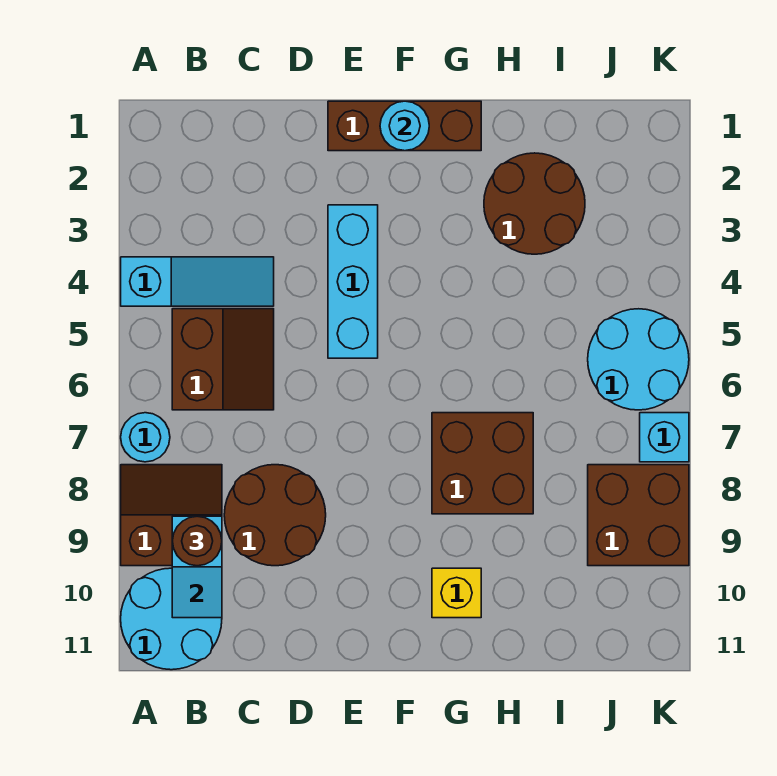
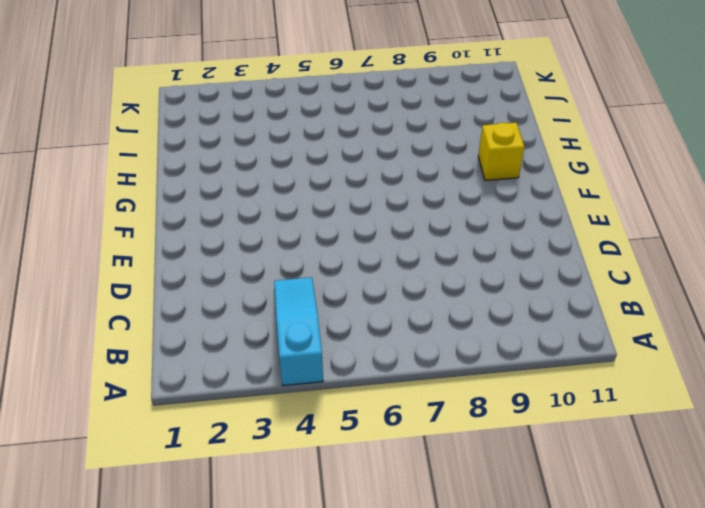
none -> cyan 1x1 round brick [121,413,170,462]
none -> brown 2x2 slope [121,465,222,566]
none -> cyan 2x2 round brick [121,568,222,670]

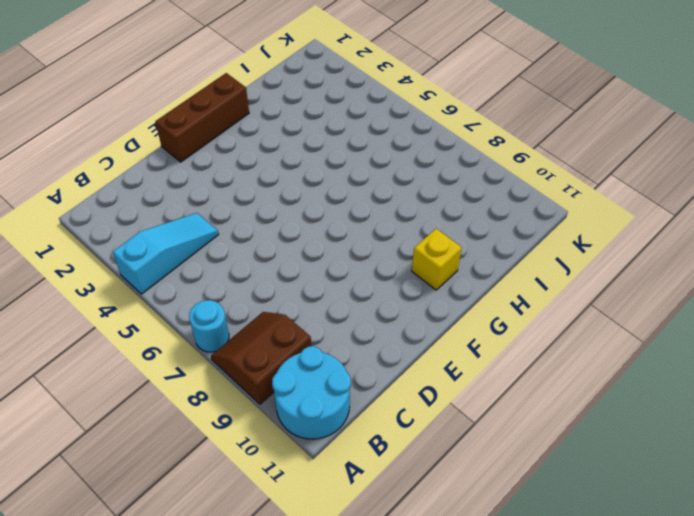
none -> brown 2x2 slope [172,309,274,410]
none -> brown 2x2 round brick [224,465,326,566]
none -> cyan 1x3 brick [328,205,378,358]

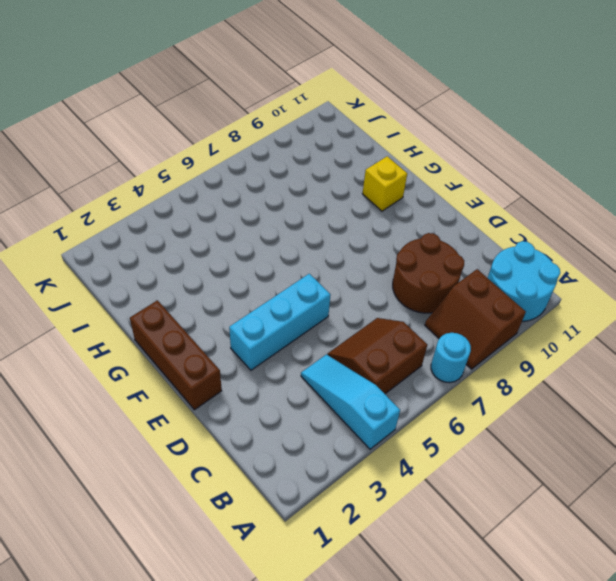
none -> brown 2x2 brick [432,413,533,514]
none -> brown 2x2 round brick [484,153,585,254]
none -> cyan 2x2 round brick [588,309,689,410]

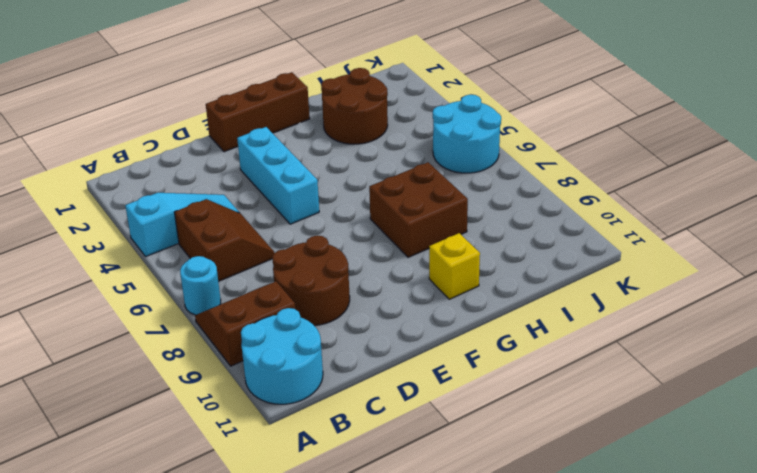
none -> brown 2x2 brick [588,465,689,566]
none -> cyan 1x1 brick [640,413,689,462]
none -> cyan 1x2 slope [172,516,222,618]

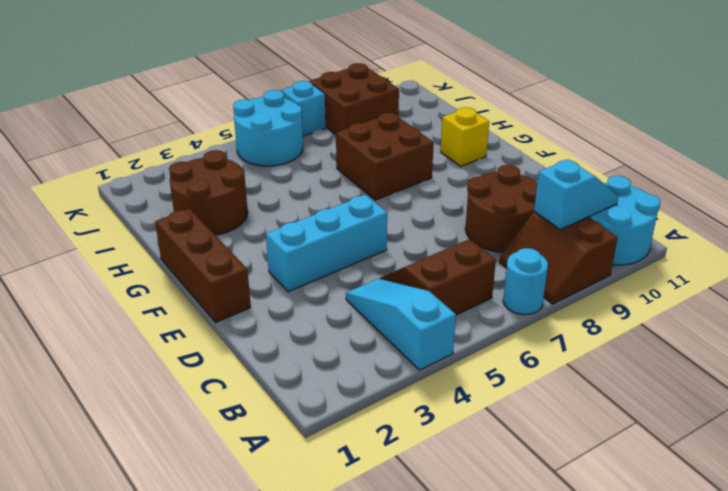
none -> cyan 1x1 round brick [380,101,429,151]
none -> brown 1x1 round brick [172,516,222,566]

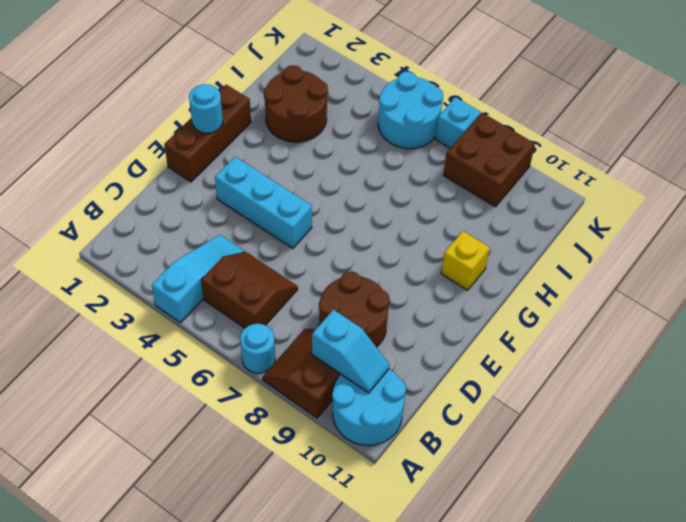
none -> brown 2x2 brick [432,413,533,514]
none -> brown 1x1 round brick [172,516,222,566]

